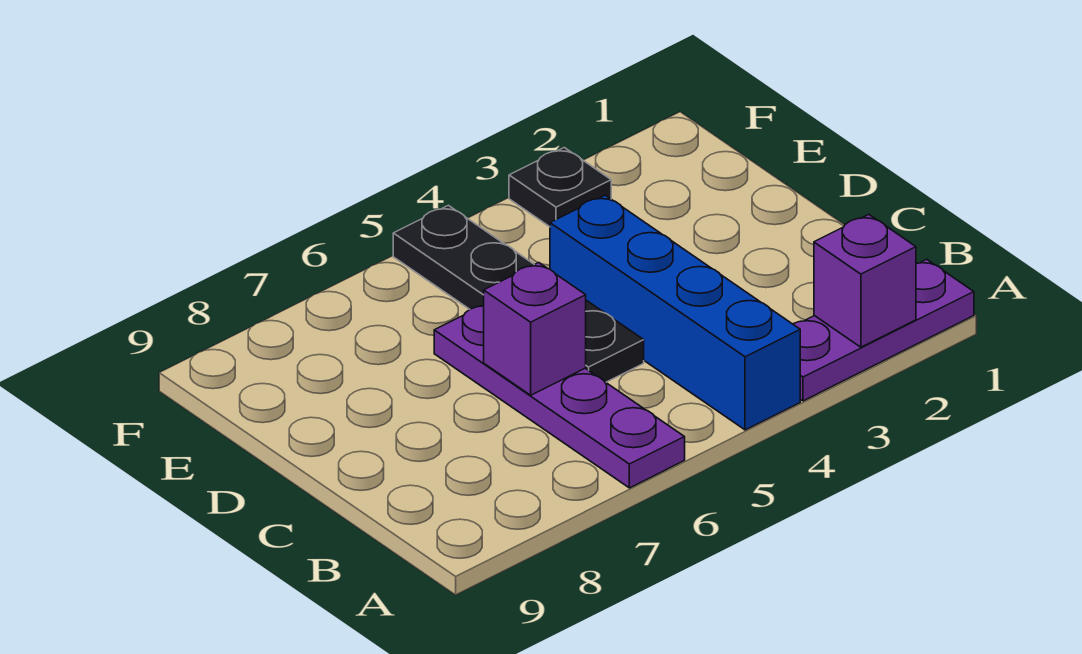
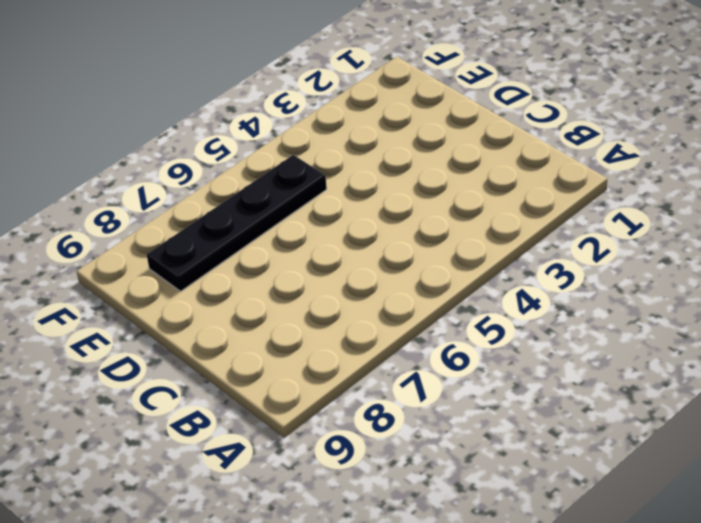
black 1x4 plate [147,155,327,291] -> black 1x4 plate turned to [393,205,644,382]
none -> purple 1x3 plate [793,259,974,401]
none -> blue 1x4 brick [550,195,800,430]

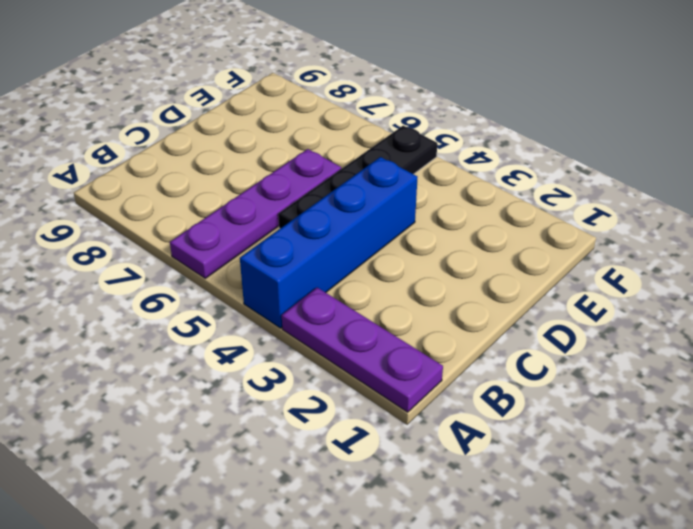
none -> black 1x1 plate [509,148,611,227]
none -> purple 1x1 brick [814,215,916,347]

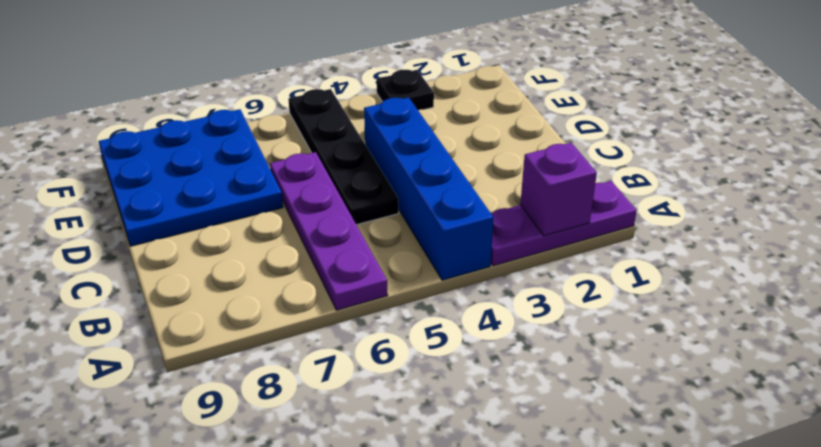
blue 3x3 plate [98,109,283,246] -> none
none -> purple 1x1 brick [484,263,586,395]

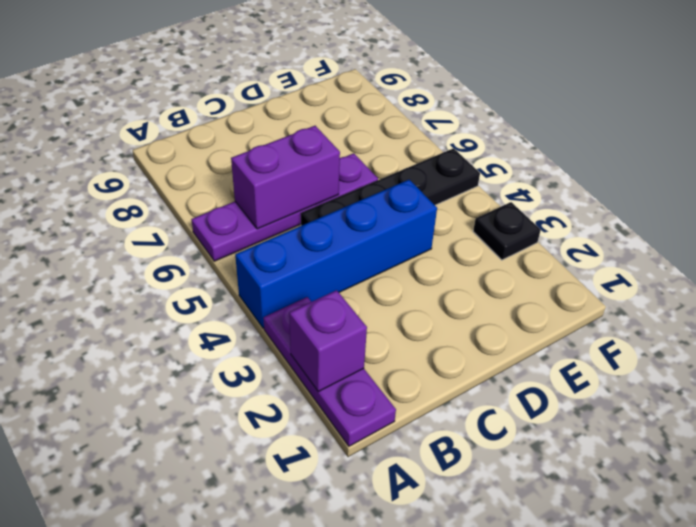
purple 1x2 brick [231,126,340,229] -> purple 1x1 brick [484,263,586,395]

